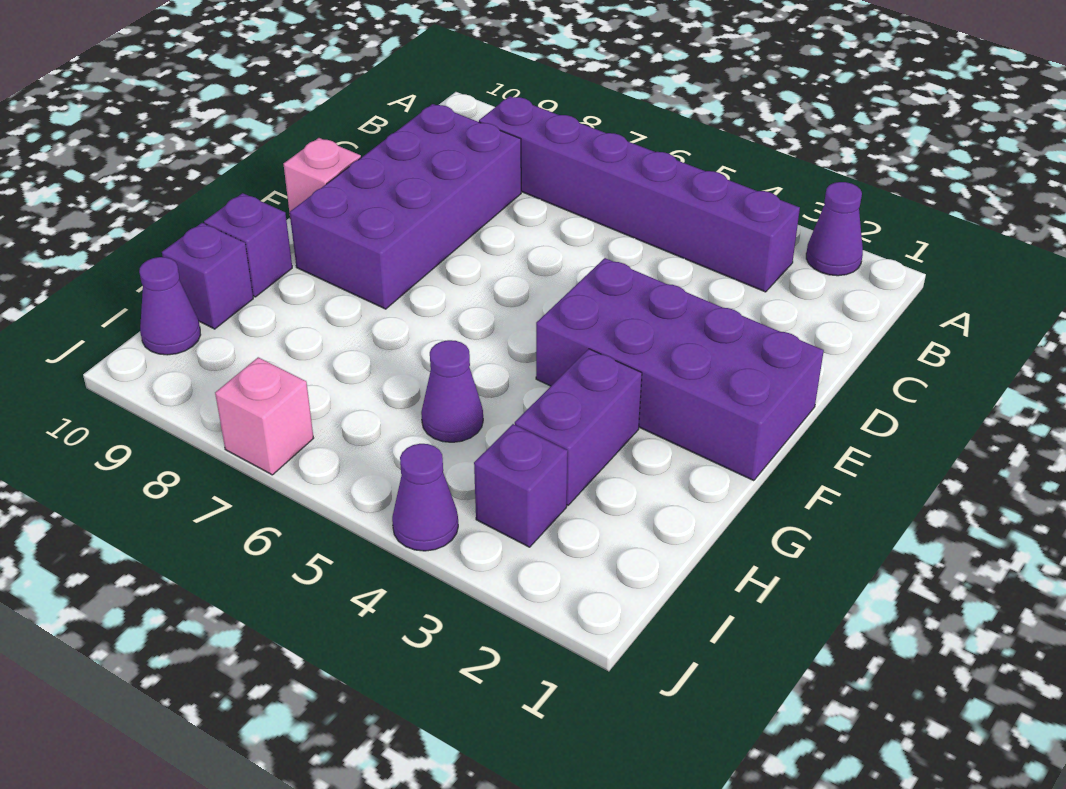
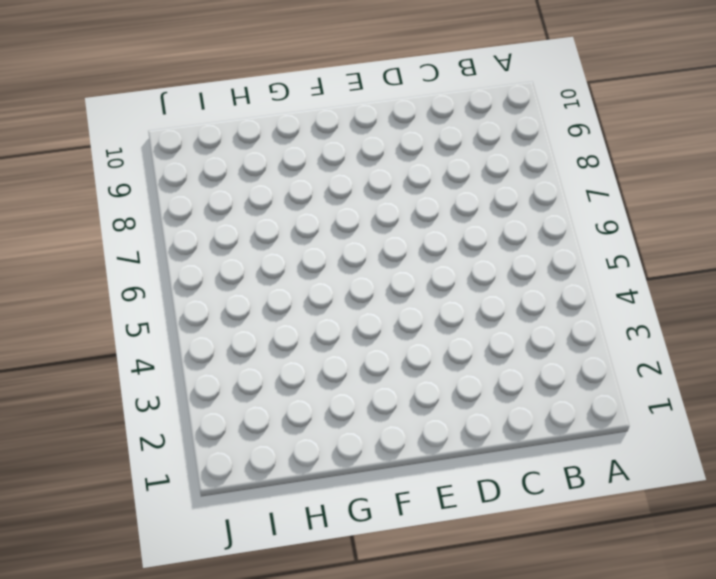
none -> purple 1x1 cone [806,182,863,276]
none -> purple 1x6 brick [479,96,800,292]
none -> purple 2x4 brick [290,104,521,309]

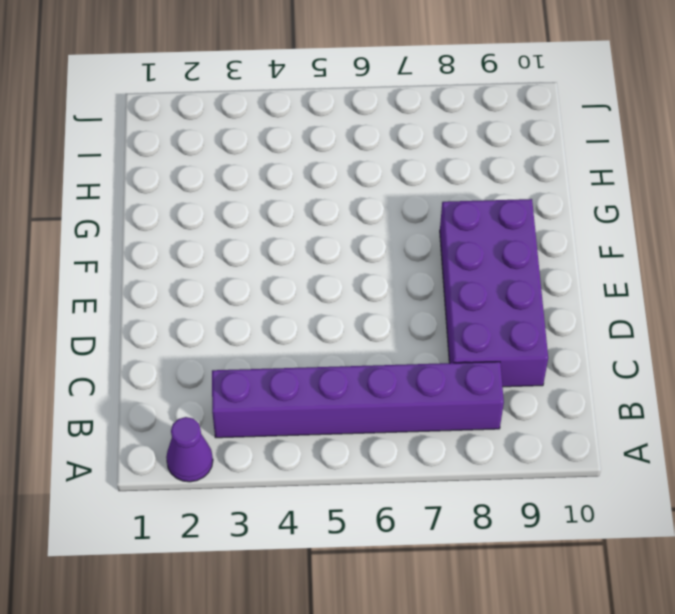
none -> purple 2x4 brick [536,258,824,481]
none -> pink 1x1 brick [284,138,361,213]
none -> purple 1x2 brick [515,349,642,505]

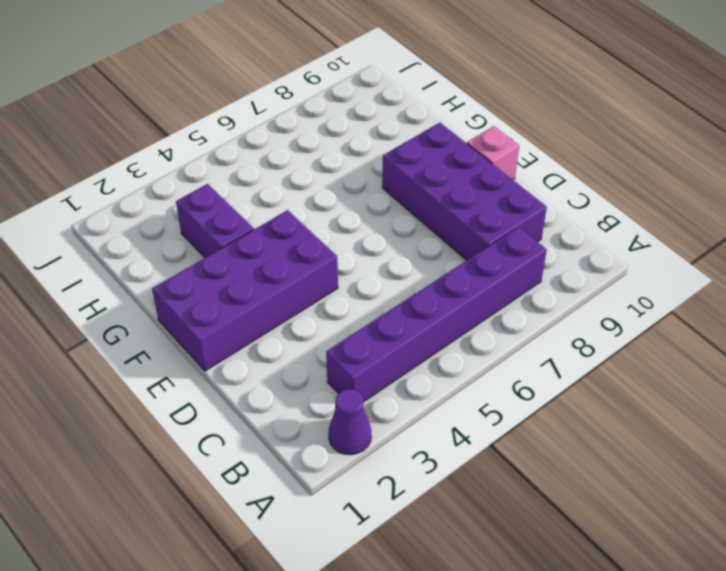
none -> purple 1x1 brick [204,193,292,297]
none -> purple 1x1 cone [421,340,483,442]
none -> purple 1x1 brick [162,223,253,329]

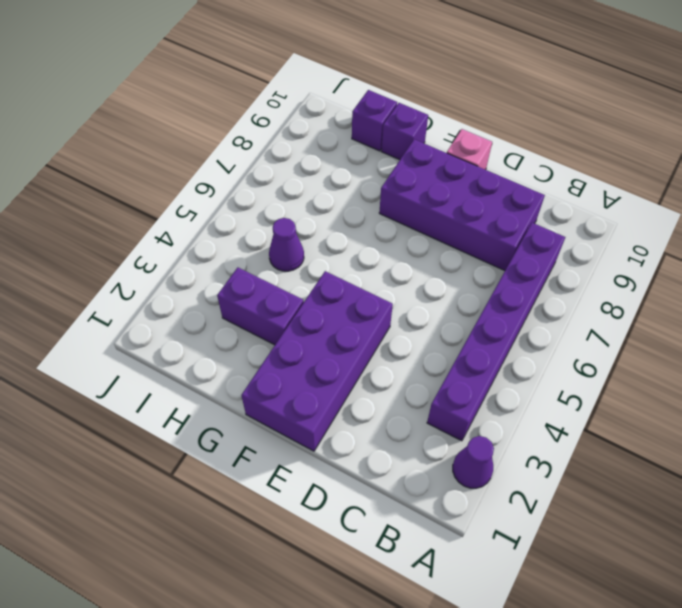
none -> purple 1x1 brick [474,424,568,547]
none -> purple 1x1 cone [139,257,201,355]
none -> purple 1x1 cone [392,444,458,551]

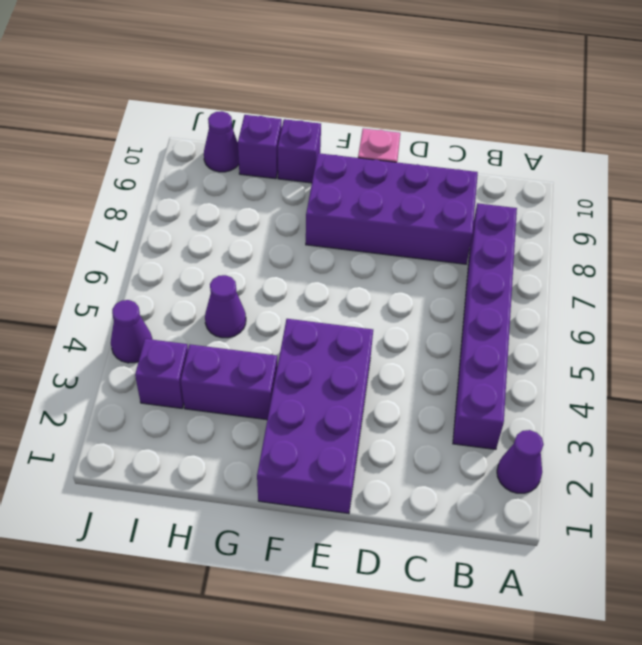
none -> pink 1x1 brick [215,357,314,475]

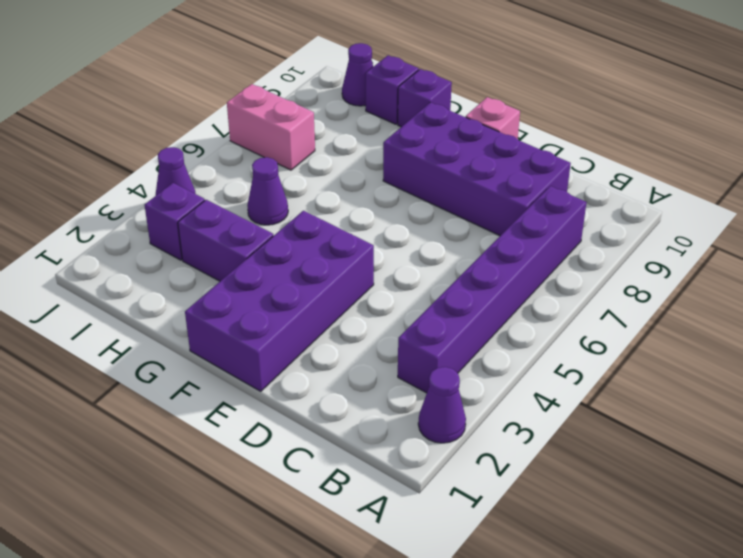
pink 1x2 brick [227,84,315,170] -> pink 1x1 brick [215,357,314,475]

